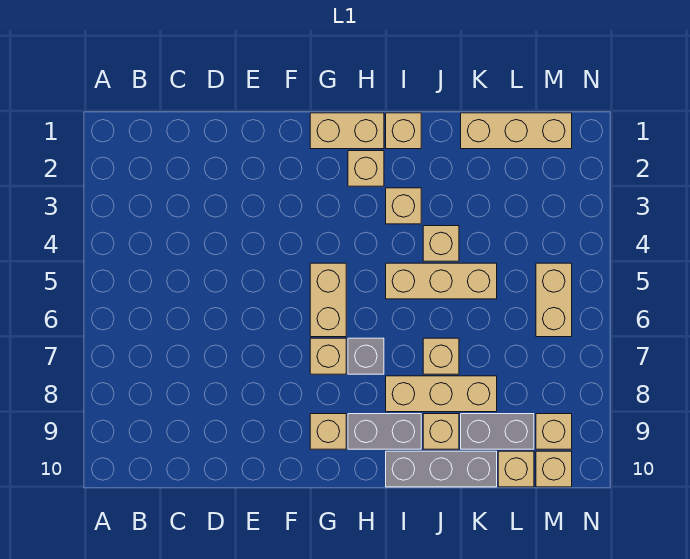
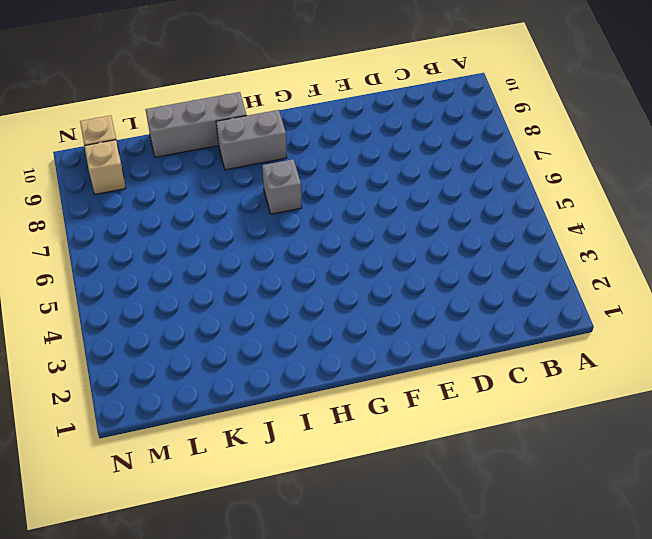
none -> tan 1x2 brick [310,113,384,149]
none -> tan 1x2 brick [310,263,346,337]
none -> tan 1x1 brick [310,338,346,374]

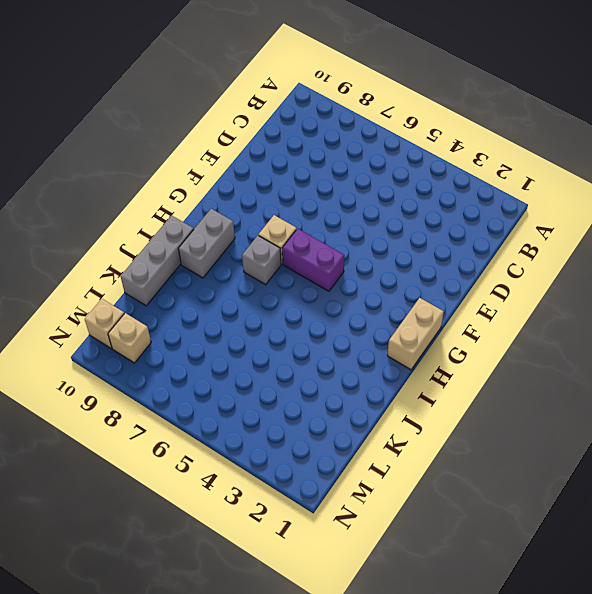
purple 1x2 brick [282,228,344,291] -> tan 1x2 brick [310,263,346,337]
none -> tan 1x1 brick [310,414,346,449]
none -> tan 1x1 brick [348,151,384,186]
none -> tan 1x1 brick [386,113,421,149]

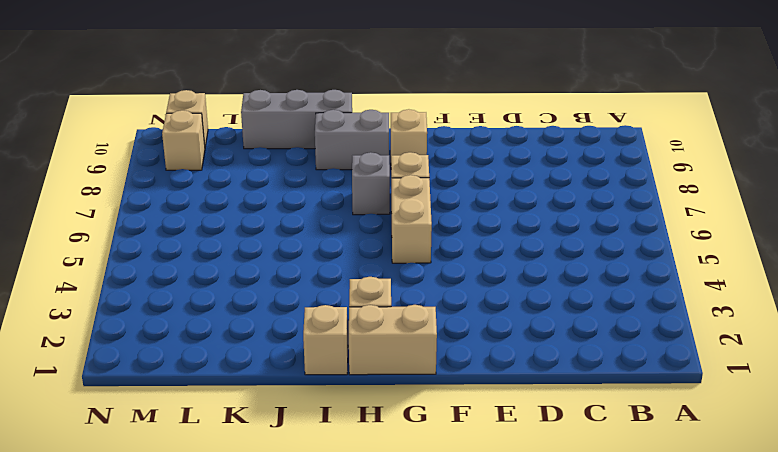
none -> tan 1x1 brick [386,188,421,224]
none -> tan 1x3 brick [386,263,497,299]
none -> tan 1x3 brick [386,376,497,412]

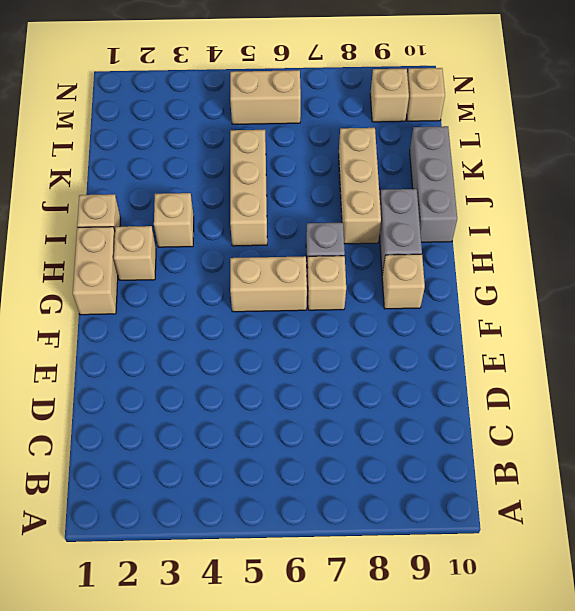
none -> tan 1x1 brick [423,226,459,261]
none -> tan 1x1 brick [423,338,459,374]
none -> tan 1x1 brick [423,414,459,449]

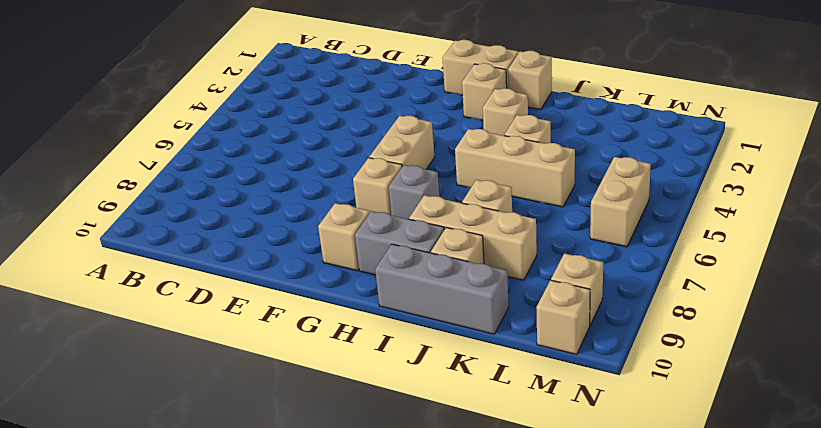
none -> tan 1x3 brick [461,113,572,149]
none -> grey 1x2 brick [461,414,534,449]
none -> tan 1x1 brick [498,451,534,487]

